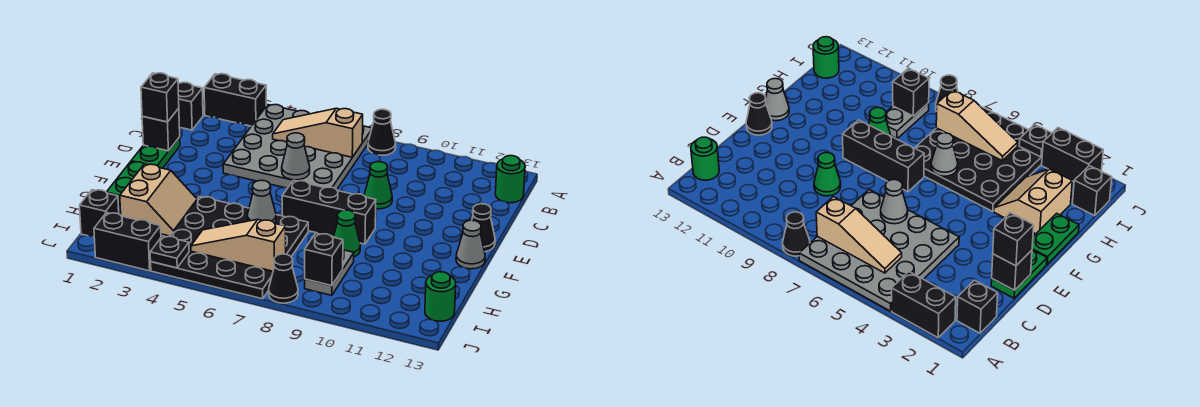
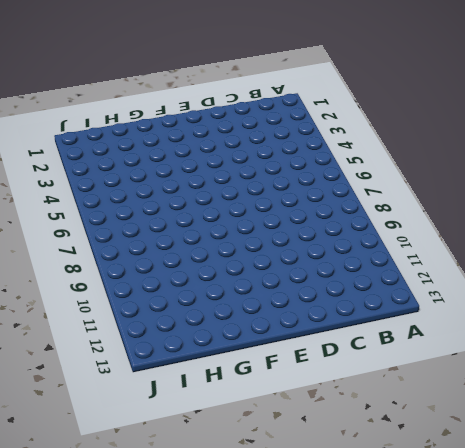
none -> black 1x2 brick [204,74,266,126]
none -> grey 4x4 plate [223,105,372,190]
none -> black 1x1 cone [368,109,396,155]

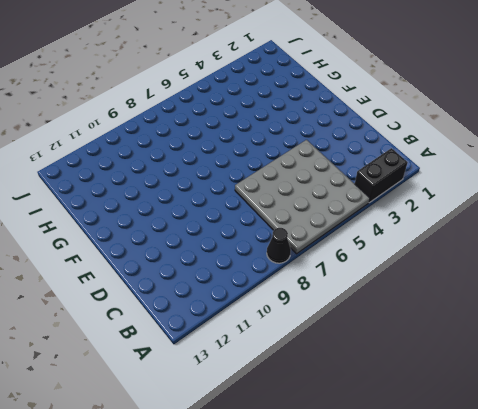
none -> black 1x1 brick [178,82,203,130]
none -> green 1x1 round brick [495,156,525,203]
none -> green 1x2 plate [131,137,180,168]

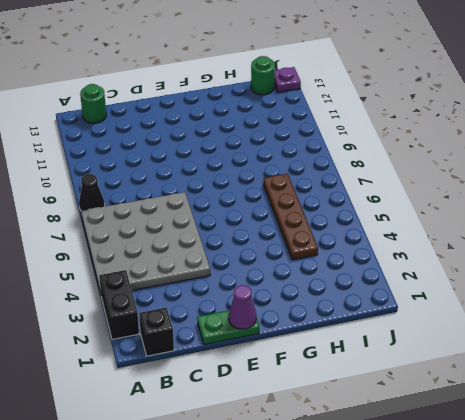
purple 1x1 cone [229,285,256,329] -> none
brown 1x4 plate [263,174,318,260] -> black 4x4 plate [151,196,308,299]
purple 1x1 plate [274,67,301,92] -> none
none -> green 1x1 cone [364,162,392,209]
none -> black 1x1 cone [472,204,495,252]
none -> green 1x2 plate [106,162,144,205]

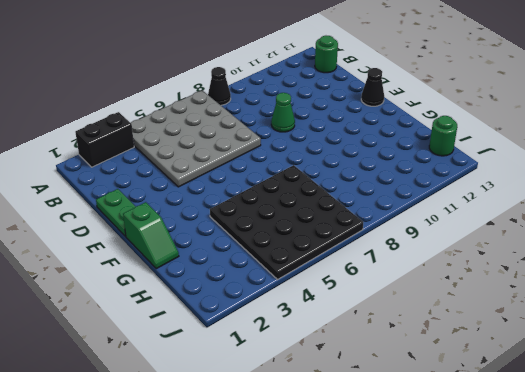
green 1x2 slope [123,202,179,269] -> green 1x2 plate [106,162,144,205]
none -> black 1x1 brick [178,82,203,130]
none -> black 1x3 brick [282,180,376,244]
none -> grey 1x1 cone [456,220,485,269]

